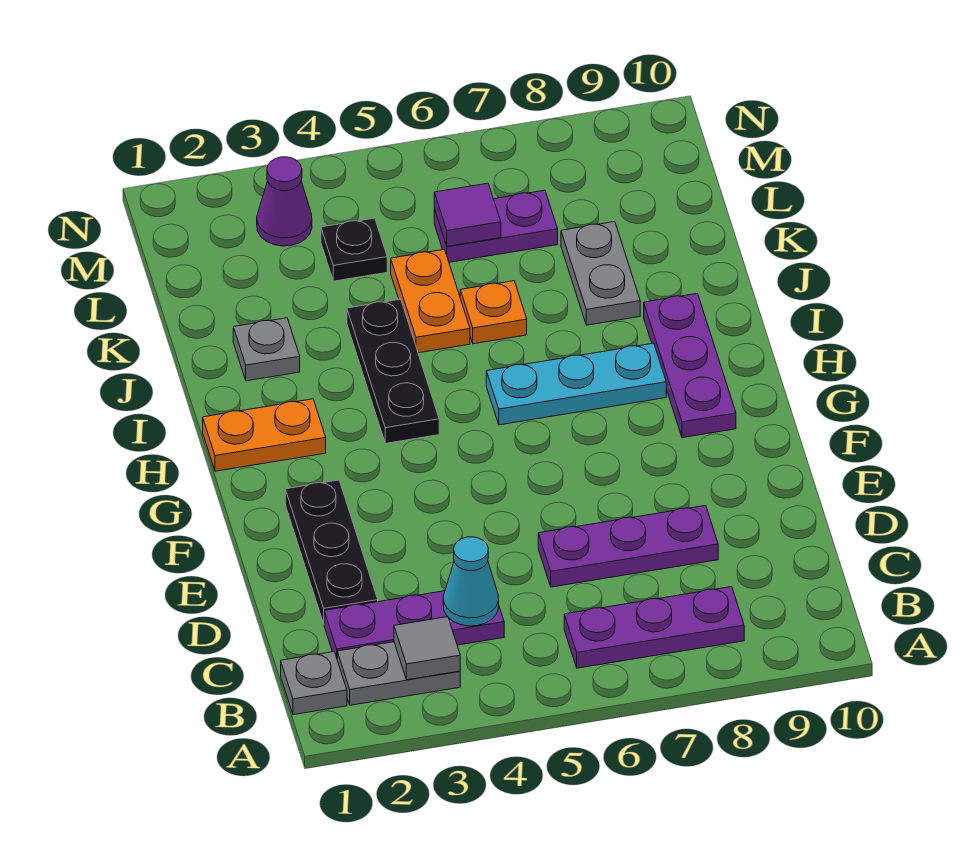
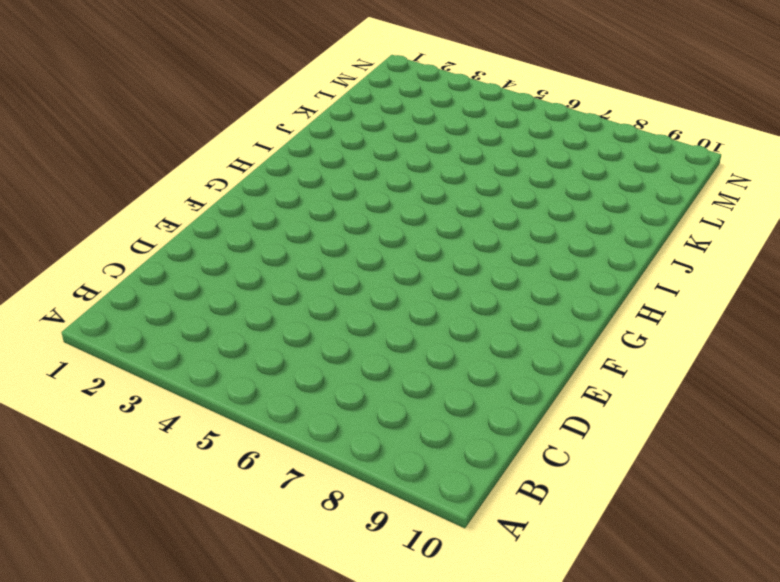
none -> grey 1x1 plate [281,652,347,715]
none -> grey 1x2 plate [337,642,460,705]
none -> purple 1x3 plate [564,587,744,668]

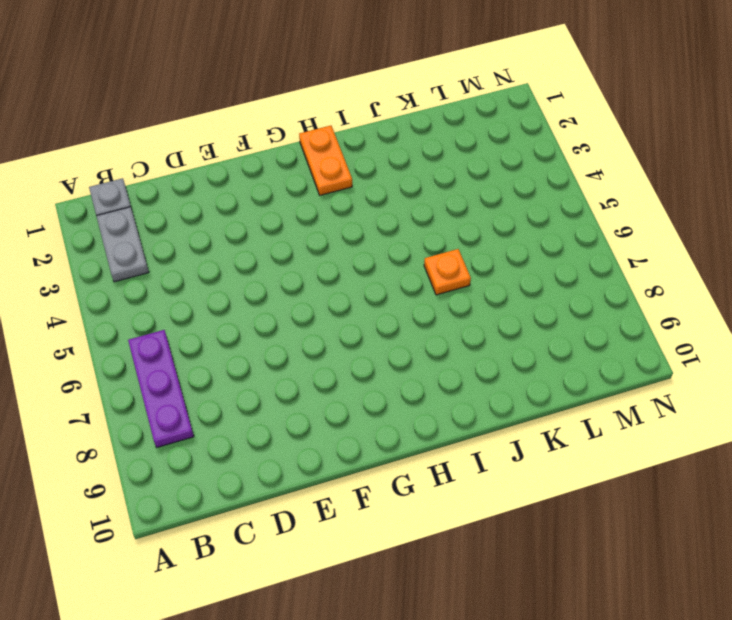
none -> purple 1x3 plate [324,591,504,657]
none -> black 1x3 plate [285,480,378,623]
none -> purple 1x3 plate [538,505,718,587]

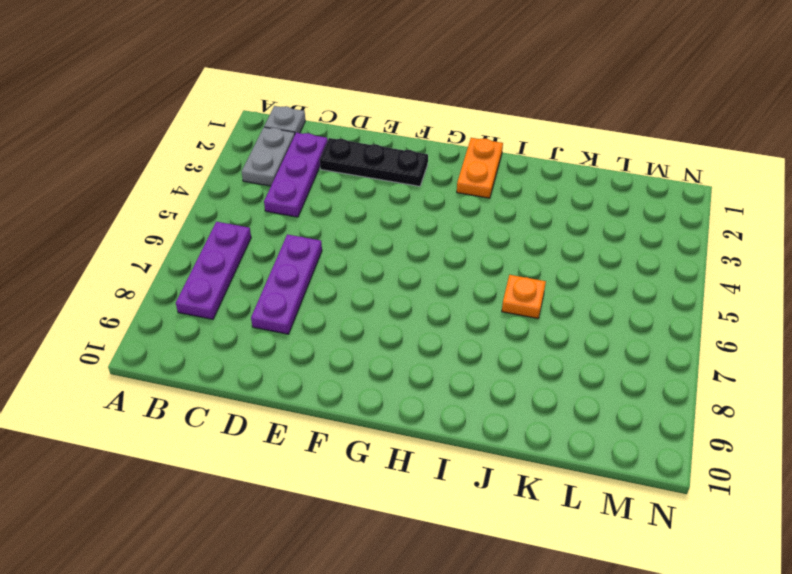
none -> purple 1x3 plate [644,293,736,438]
none -> black 1x3 plate [347,299,439,443]
none -> cyan 1x3 plate [486,343,666,425]

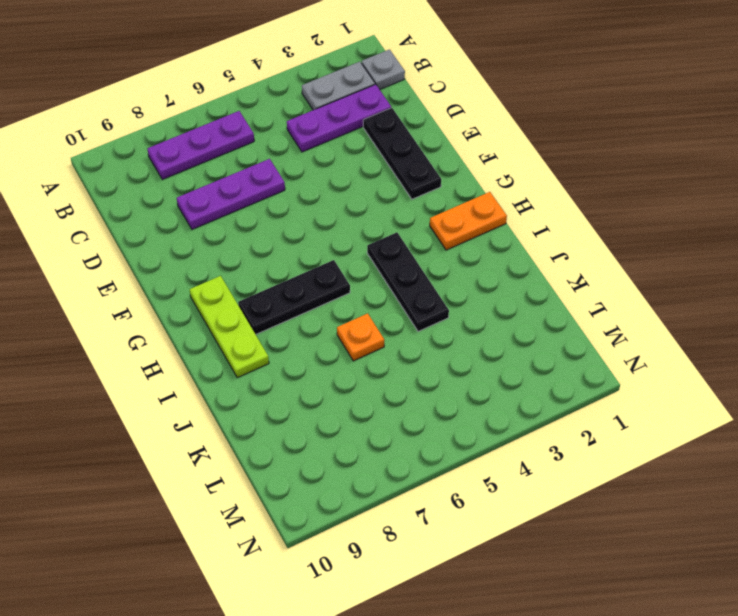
lime 1x3 plate [190,276,269,378] -> purple 1x3 plate [644,293,736,438]
black 1x3 plate [238,260,350,334] -> cyan 1x3 plate [486,343,666,425]
none -> grey 1x1 plate [233,318,300,381]
none -> orange 1x2 plate [391,249,470,353]
none -> grey 1x2 plate [561,222,640,325]

